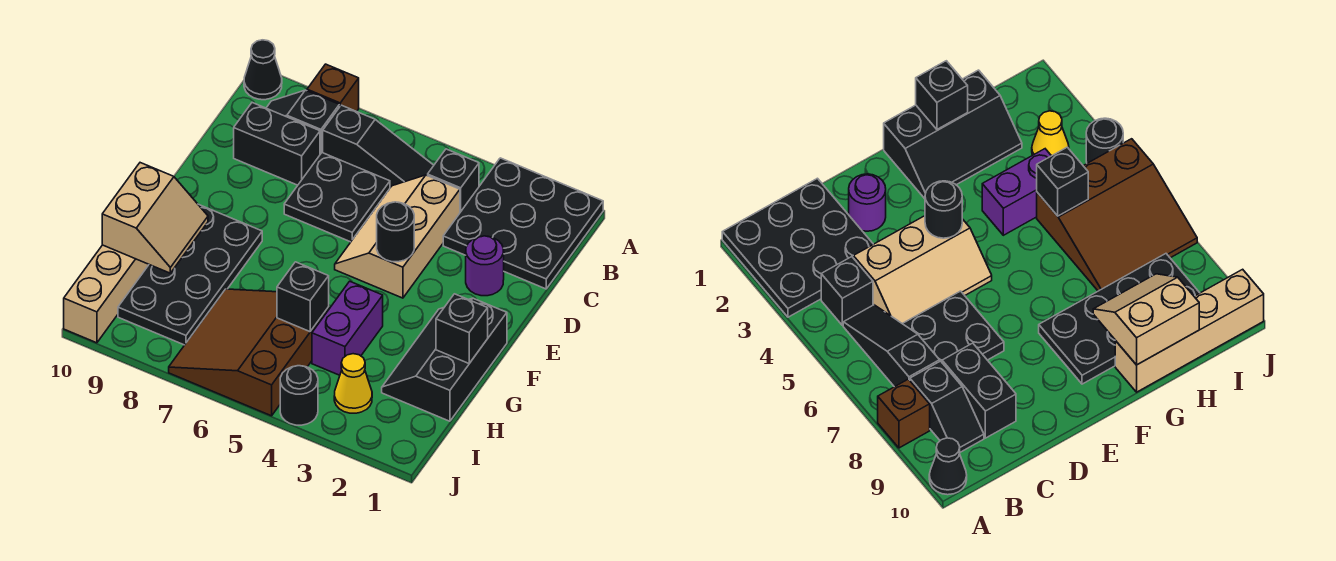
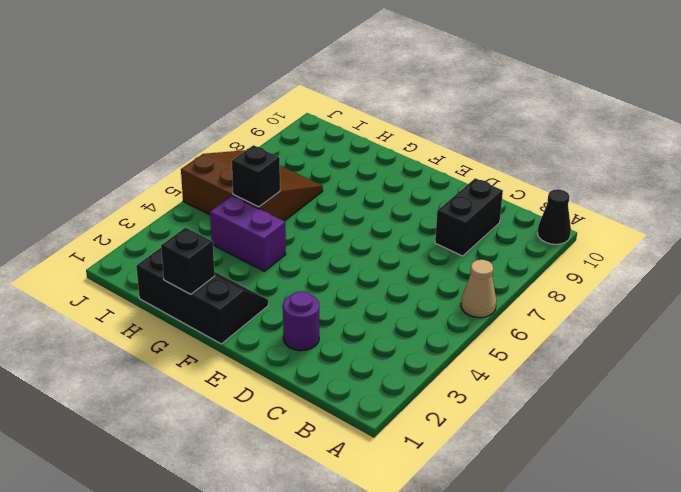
tan 1x1 cone [461,260,496,318] -> none
none -> black 3x3 plate [443,158,603,289]
none -> brown 1x1 brick [307,64,359,112]
none -> black 1x1 brick [428,149,479,212]

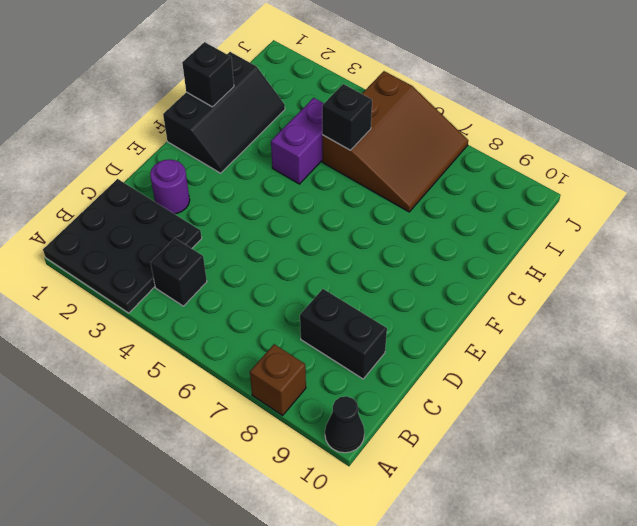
none -> black 1x3 slope [323,105,434,188]
none -> black 1x2 slope [267,90,339,154]
none -> tan 2x3 slope [335,175,460,298]

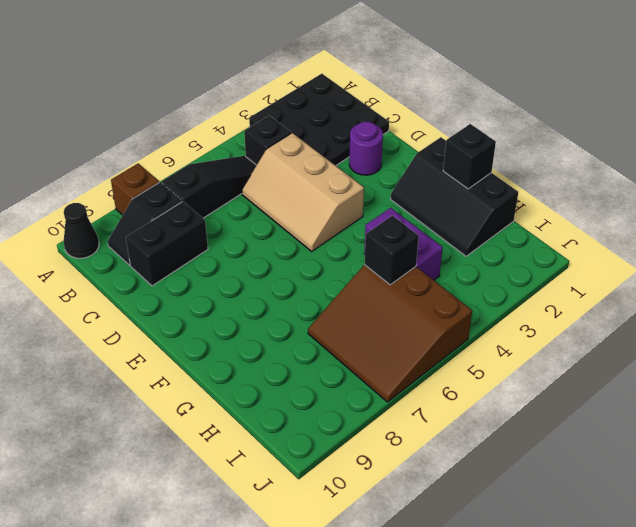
none -> black 2x2 plate [284,153,390,242]
none -> black 2x4 plate [118,204,262,345]
none -> tan 1x4 brick [64,245,149,343]

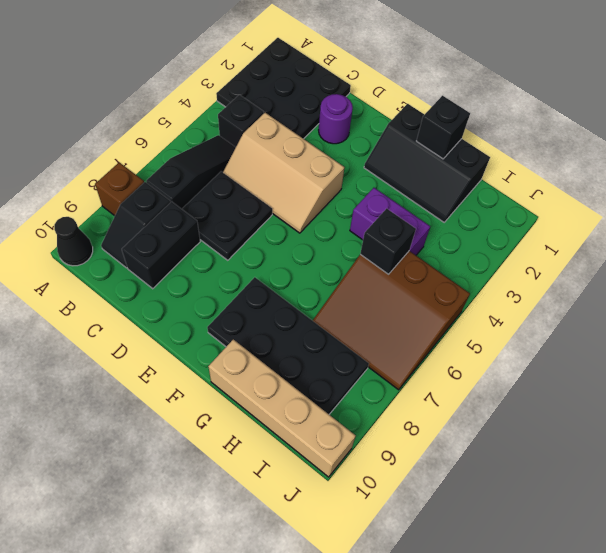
none -> yellow 1x1 cone [334,354,372,413]
none -> black 1x1 round brick [280,366,318,425]
none -> black 1x1 round brick [377,202,414,262]

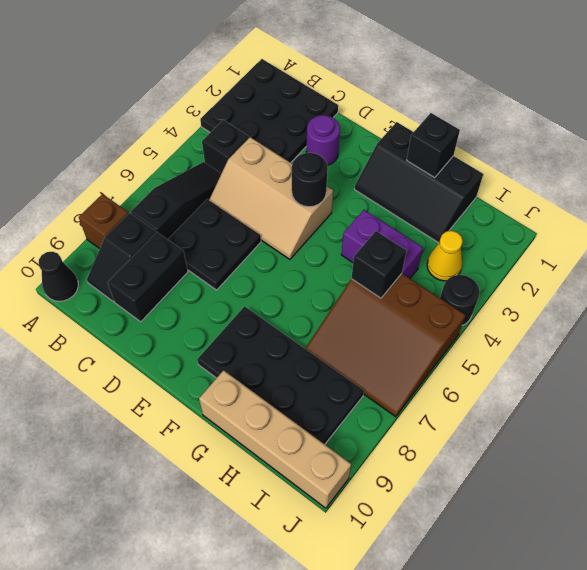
none -> tan 2x2 slope [102,163,208,273]

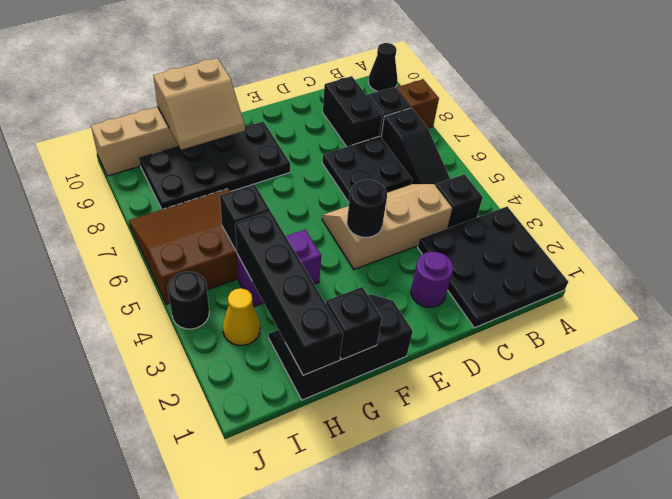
black 1x4 brick [235,211,343,375] -> none

